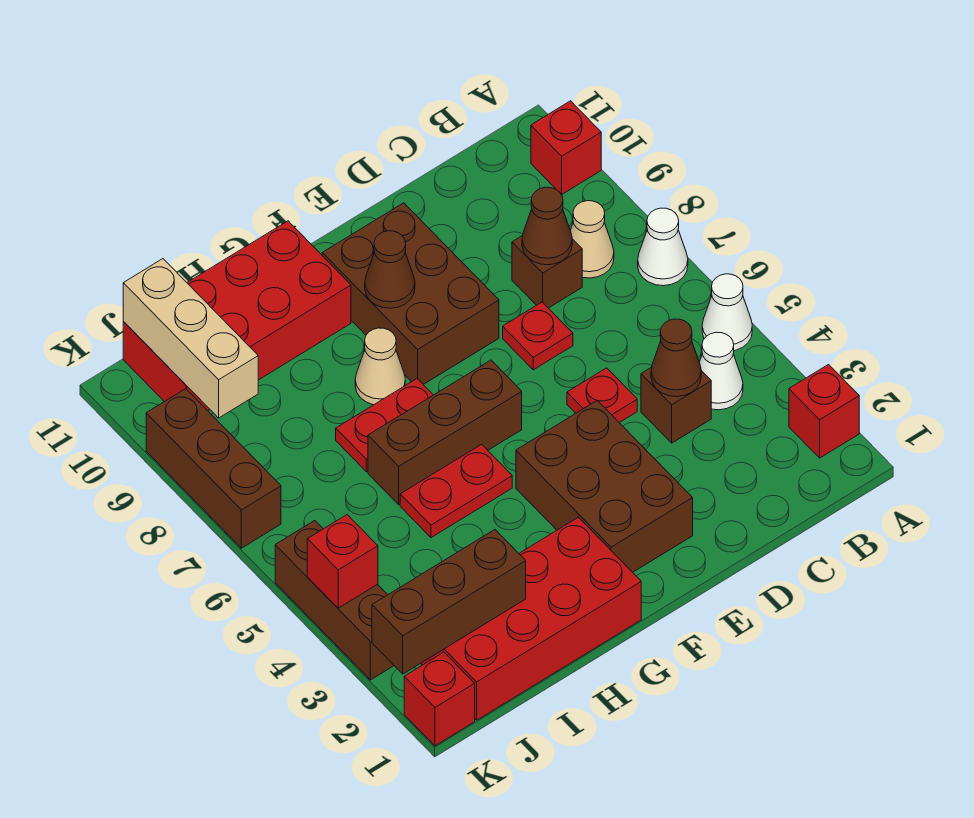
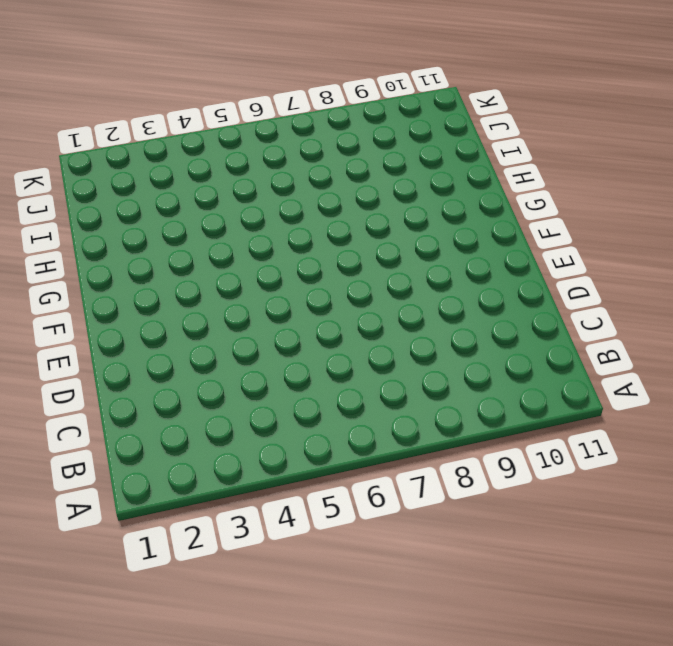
none -> red 1x1 brick [789,365,859,458]
none -> white 1x1 cone [702,274,752,351]
none -> white 1x1 cone [638,208,688,286]

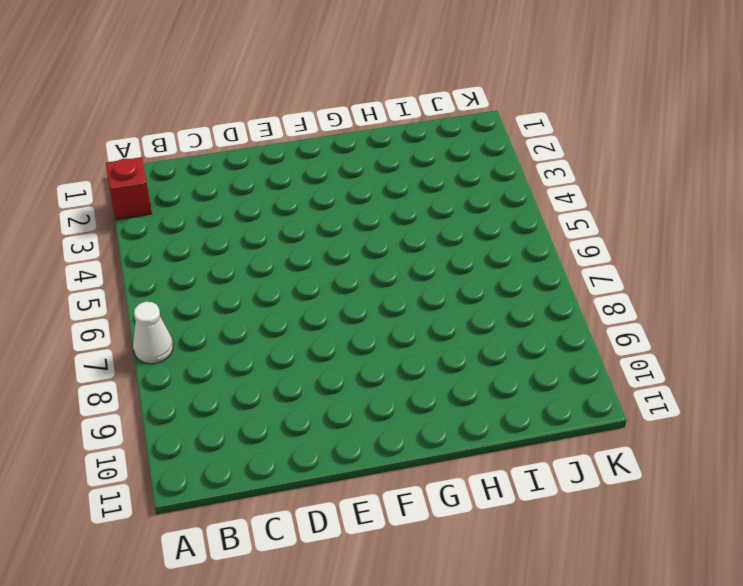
none -> white 1x1 cone [702,274,752,351]
none -> red 1x1 brick [531,101,601,195]
none -> white 1x1 cone [699,332,743,410]

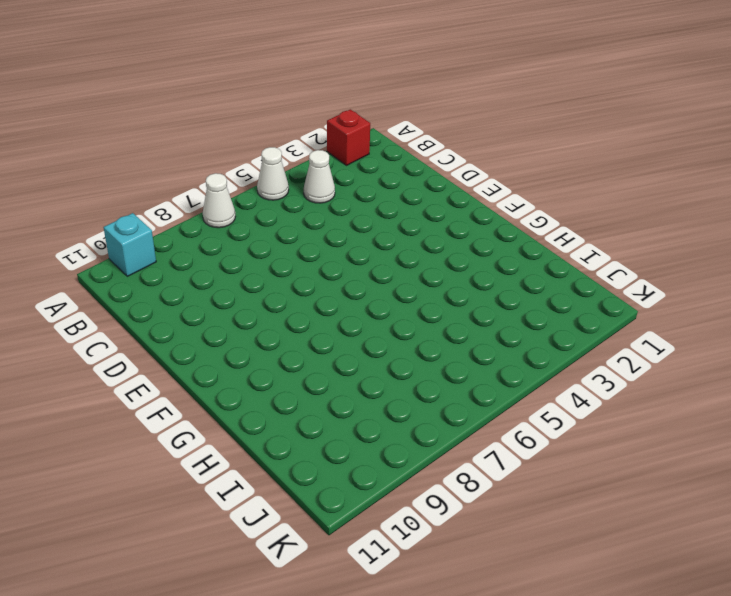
cyan 1x1 brick [103,213,156,276] -> red 1x1 brick [531,101,601,195]
none -> tan 1x1 cone [570,201,614,278]
none -> brown 1x1 brick [641,367,711,443]
none -> brown 1x1 brick [512,235,582,308]

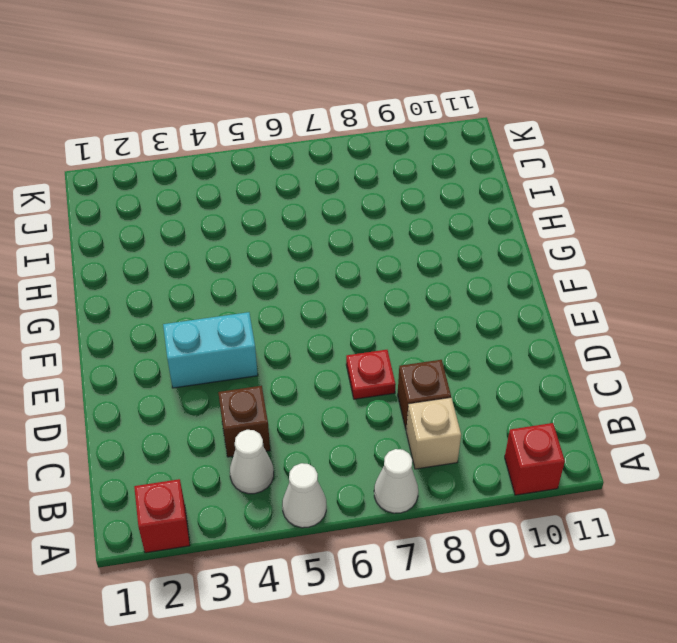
tan 1x1 brick [406,398,461,469] -> tan 1x1 cone [570,201,614,278]
cyan 1x2 brick [163,312,258,388] -> brown 2x3 brick [516,401,693,572]
none -> red 1x1 plate [567,368,637,423]
none -> brown 2x3 brick [322,203,499,384]
none -> brown 1x3 brick [368,360,522,505]

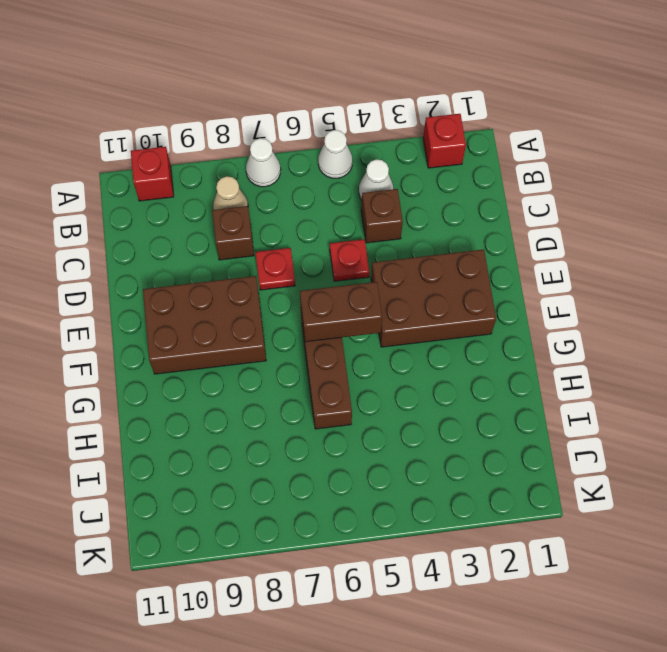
brown 1x2 brick [300,282,382,342] -> none
none -> red 2x4 brick [421,517,641,720]
none -> red 1x2 plate [400,444,512,538]
none -> red 1x2 plate [336,379,433,472]

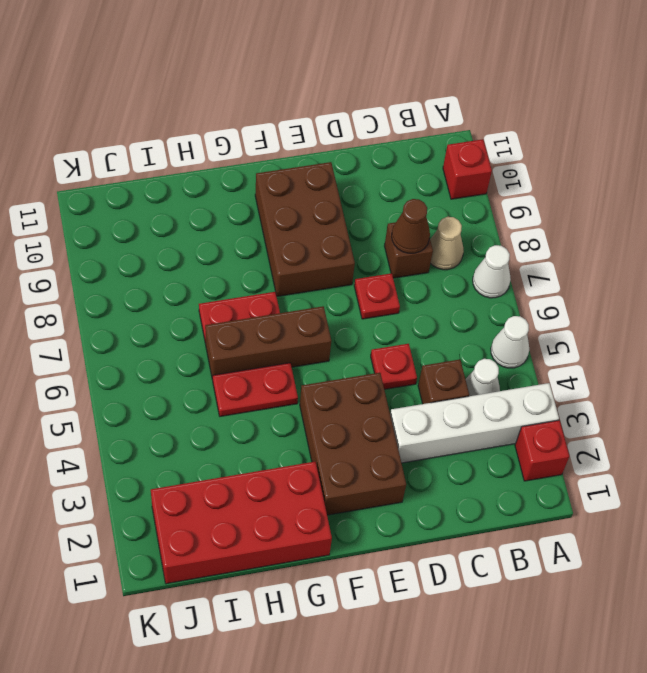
white 1x4 brick [390,383,559,463] -> none
none -> tan 1x1 cone [355,328,405,405]
none -> red 2x4 brick [123,221,351,411]
none -> red 1x1 brick [404,652,475,746]

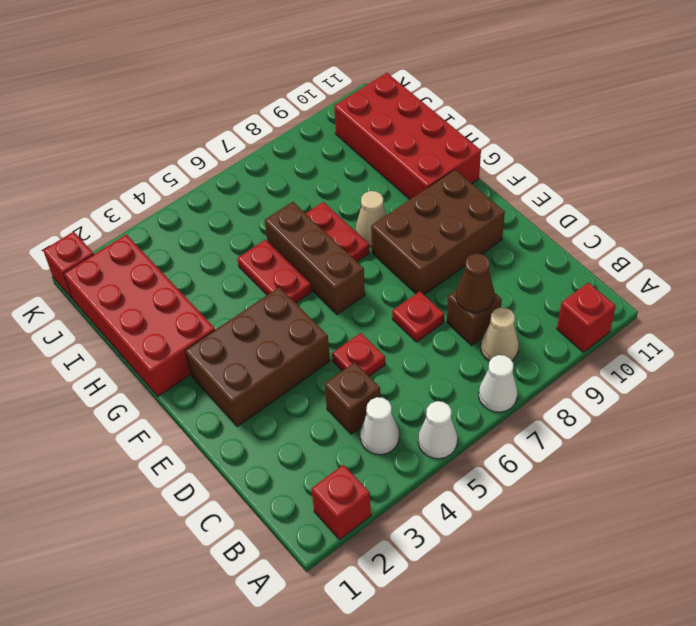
none -> brown 1x3 brick [275,521,394,680]
none -> brown 1x3 brick [146,389,281,548]
none -> brown 1x1 cone [651,319,701,397]

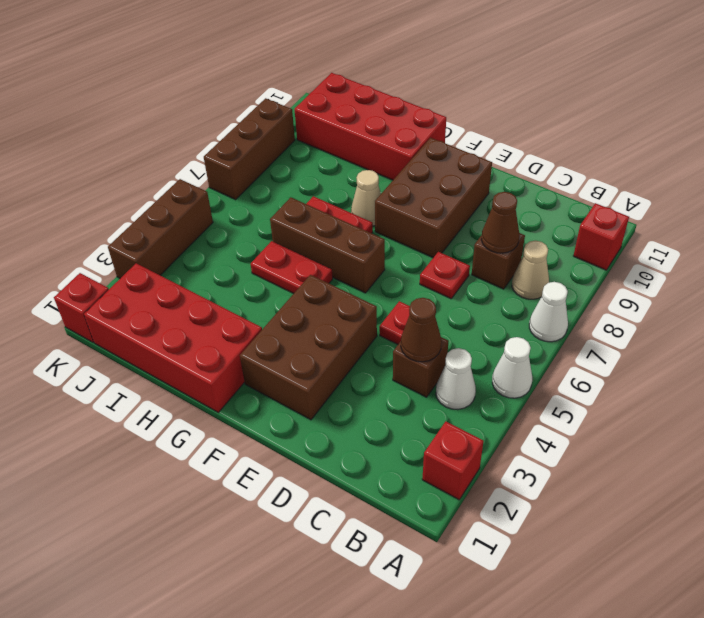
none -> brown 1x1 cone [365,231,415,308]
none -> brown 1x3 brick [372,530,526,674]
none -> tan 1x3 brick [123,259,258,418]

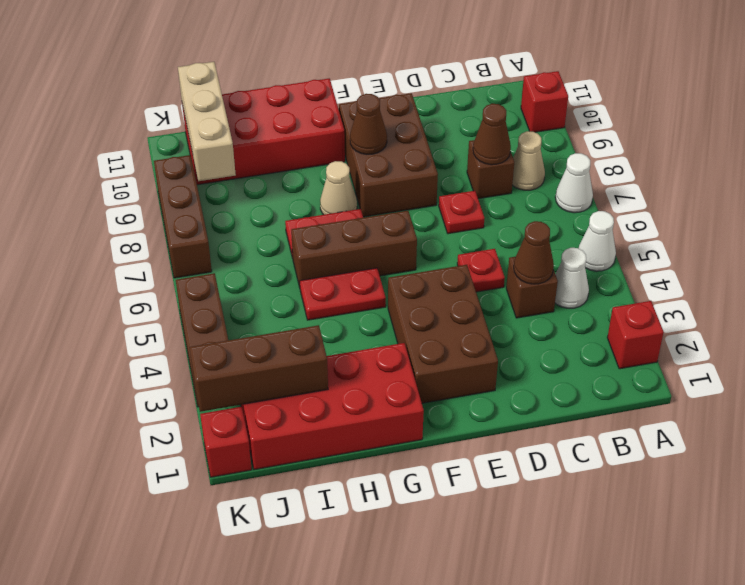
none -> red 1x1 brick [307,515,378,608]

